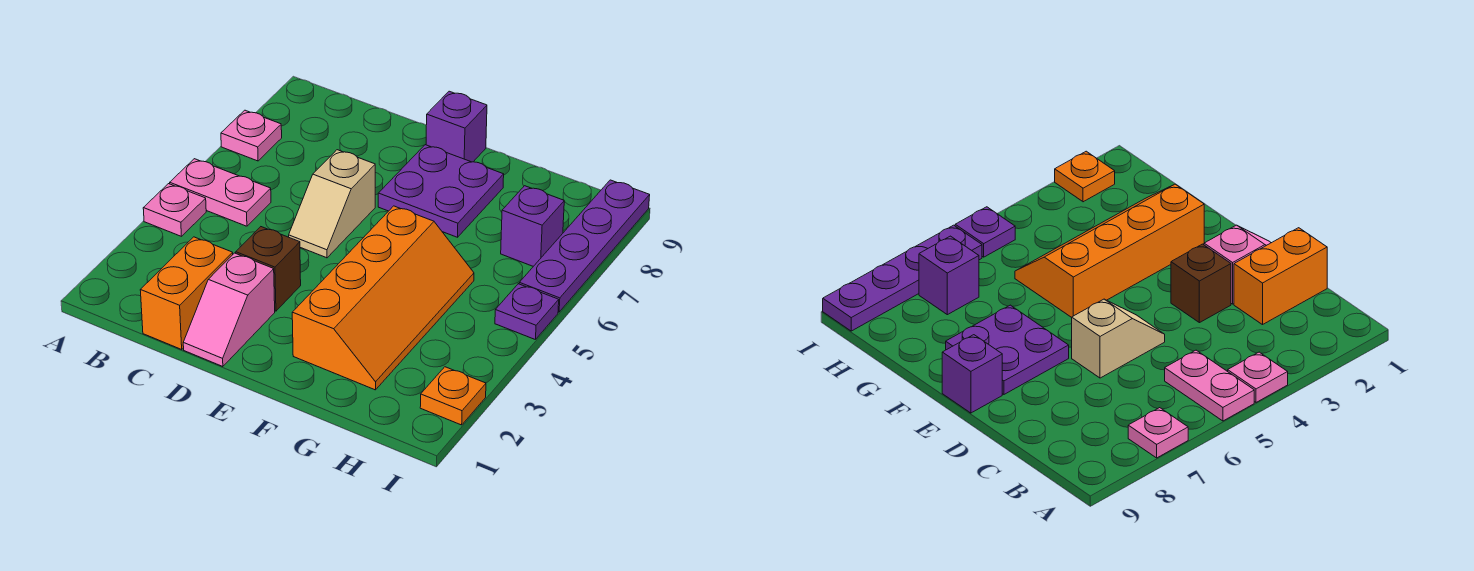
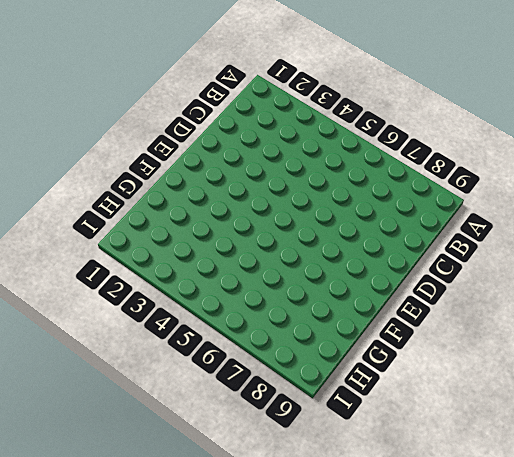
none -> pink 1x1 plate [143,184,206,236]
none -> pink 1x2 plate [170,159,271,226]
none -> pink 1x1 plate [221,110,282,161]

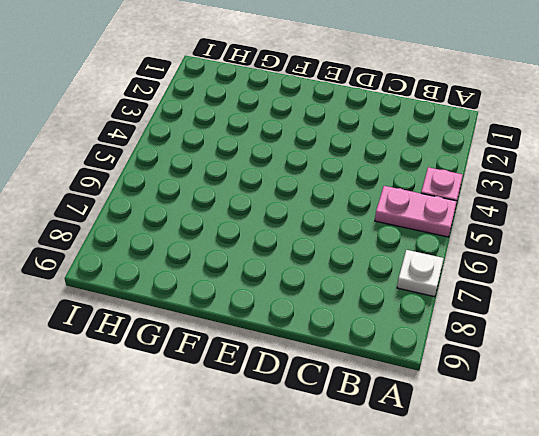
white 1x1 plate [397,250,444,297] -> pink 1x1 plate [221,110,282,161]
none -> orange 1x2 brick [140,237,233,349]
none -> pink 1x2 slope [183,253,275,367]
none -> brown 1x1 brick [236,227,301,311]

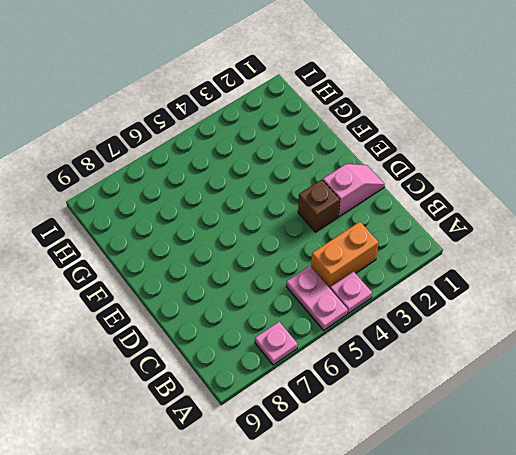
orange 1x2 brick [311,222,379,288] -> orange 1x2 brick moved to [140,237,233,349]
none -> tan 1x2 slope [289,150,375,258]
none -> purple 2x2 plate [378,145,504,237]
none -> purple 1x1 brick [426,91,487,162]

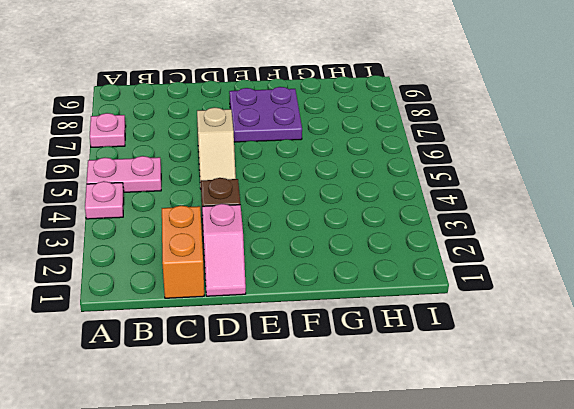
none -> purple 1x1 brick [426,91,487,162]
none -> orange 2x4 slope [292,206,474,390]
none -> purple 1x1 brick [501,186,564,266]

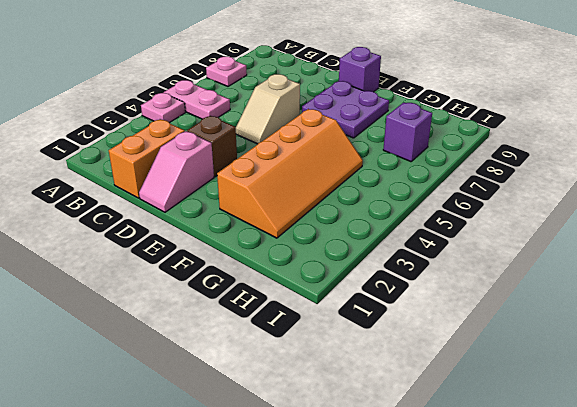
none -> orange 1x1 plate [420,367,486,425]
none -> purple 1x1 plate [495,284,559,340]
none -> purple 1x4 plate [519,180,650,312]

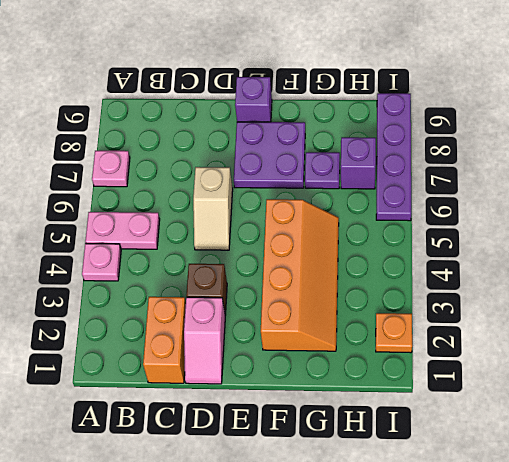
purple 1x1 plate [305,152,340,189] -> purple 1x1 plate moved to [495,284,559,340]

